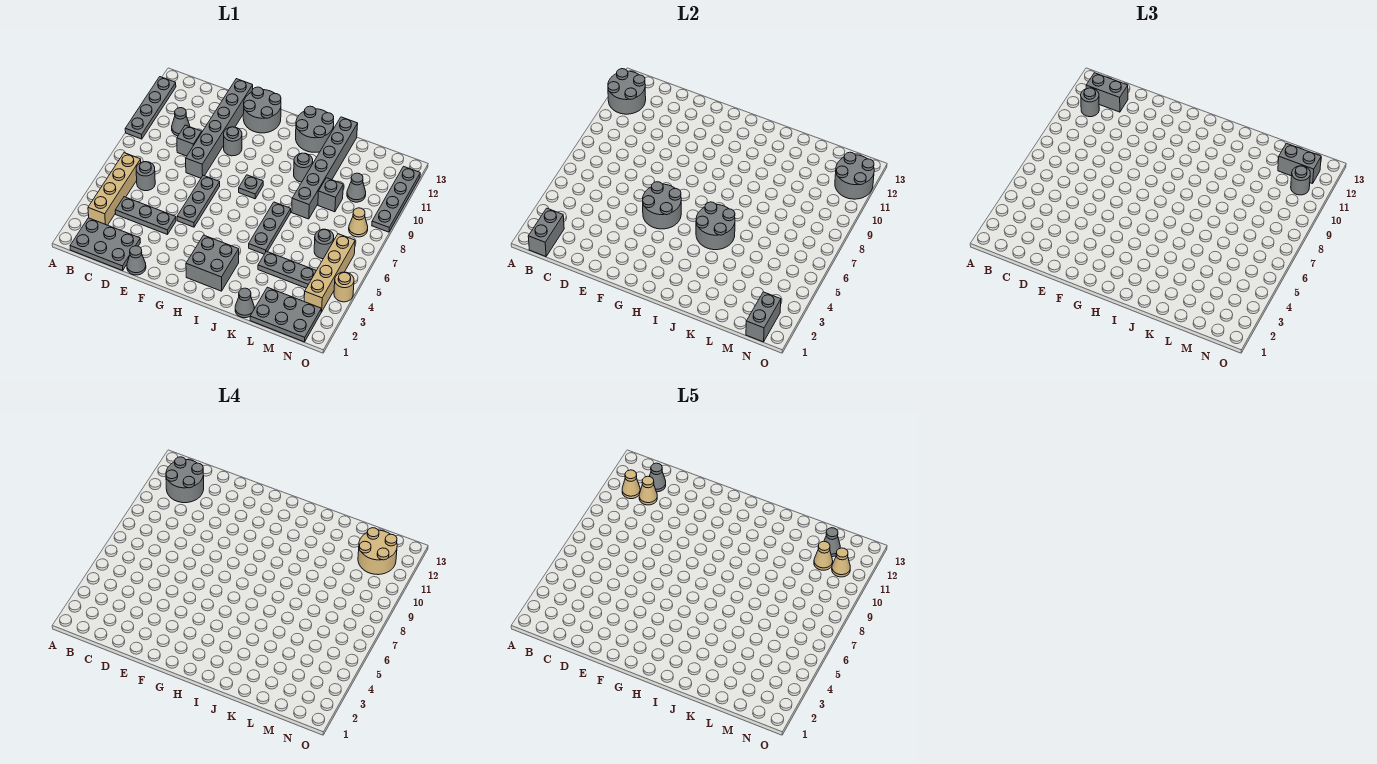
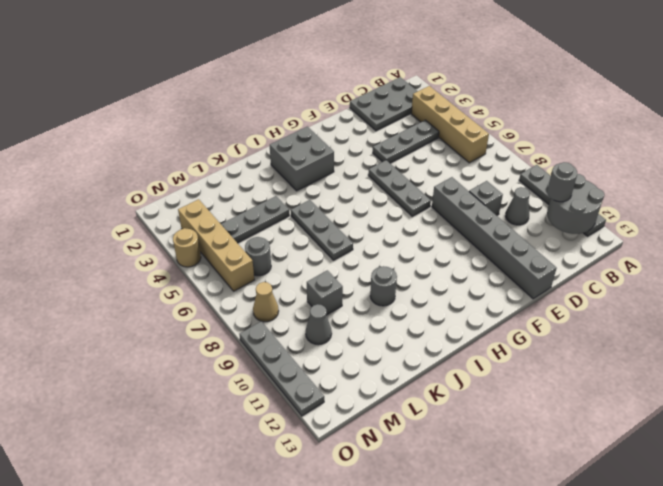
none -> grey 1x1 round brick [136,162,155,191]
none -> grey 1x1 cone [127,246,146,275]
none -> grey 1x1 round brick [224,127,242,156]
none -> grey 2x2 round brick [243,87,281,133]

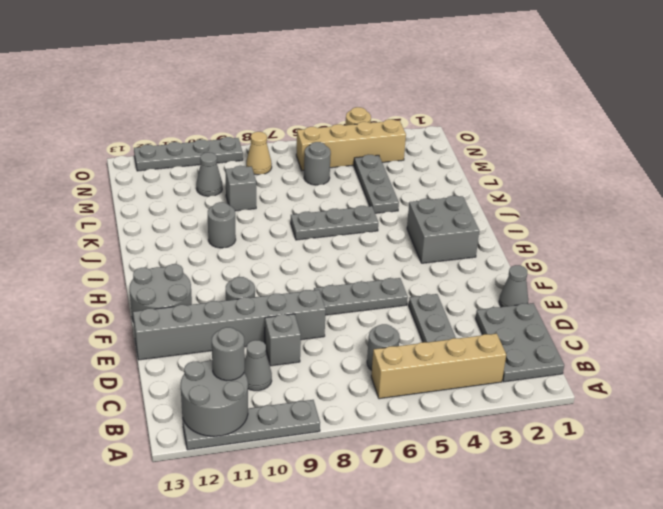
none -> grey 1x1 plate [239,175,263,199]
none -> grey 2x2 round brick [296,106,334,152]
none -> grey 1x1 cone [235,288,254,318]
none -> grey 1x6 brick [292,117,358,219]

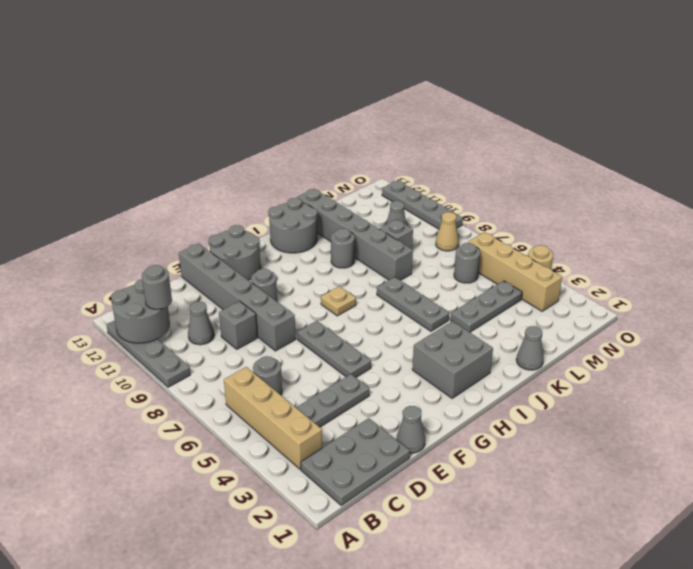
tan 1x1 plate [321,286,356,316] -> grey 1x1 plate [239,175,263,199]
none -> grey 2x3 plate [250,287,321,342]
none -> grey 1x2 brick [528,208,564,256]
none -> grey 2x2 round brick [643,182,681,229]
none -> grey 2x2 round brick [696,202,735,250]

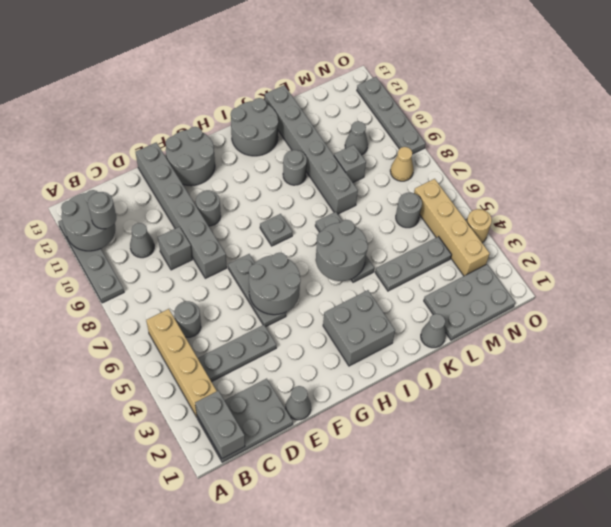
none -> grey 1x2 brick [746,292,781,342]
none -> grey 2x2 round brick [835,152,874,199]
none -> grey 1x2 brick [1086,73,1128,112]
none -> grey 1x2 brick [1278,143,1321,184]

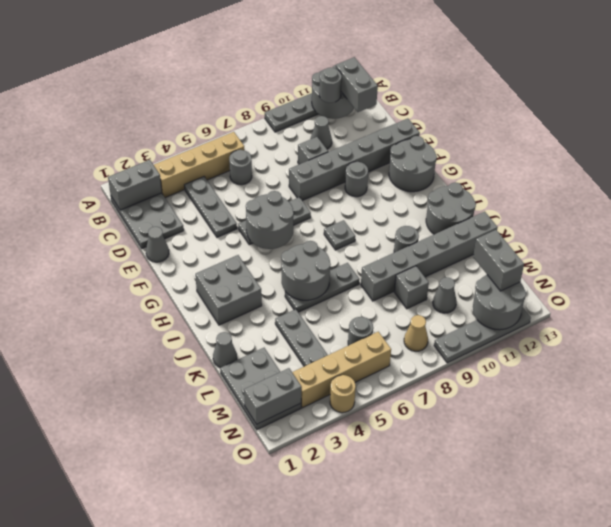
none -> grey 1x1 round brick [1291,166,1310,195]
none -> grey 2x2 round brick [166,457,204,503]
none -> tan 2x2 round brick [358,528,397,575]
none -> tan 1x1 cone [622,470,640,499]

